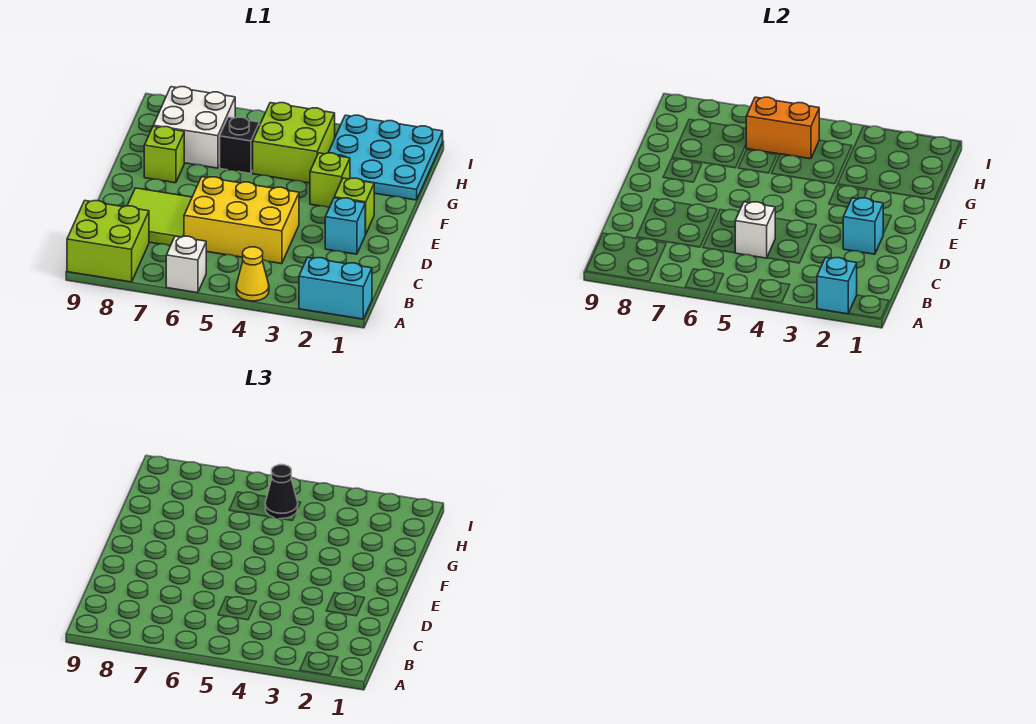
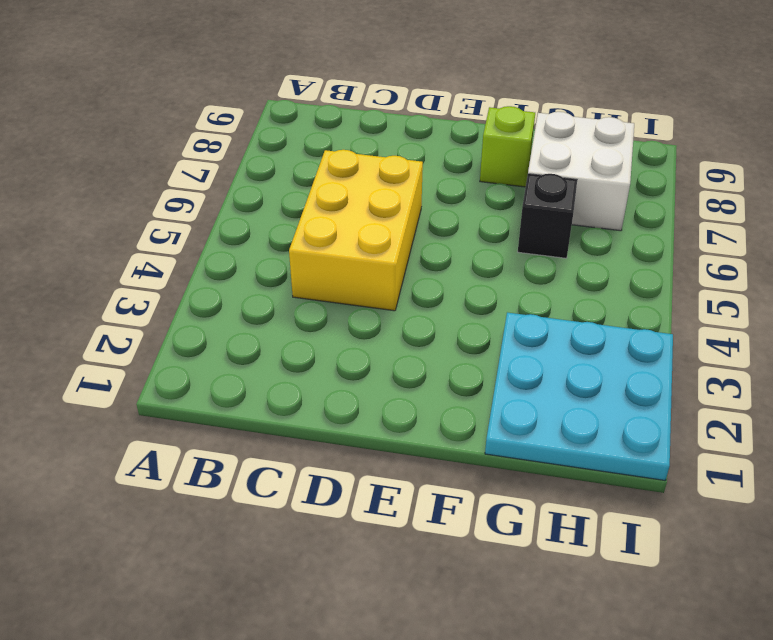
none -> cyan 1x2 brick [299,258,372,319]
none -> yellow 1x1 cone [236,247,269,301]
none -> white 1x1 brick [166,236,206,293]

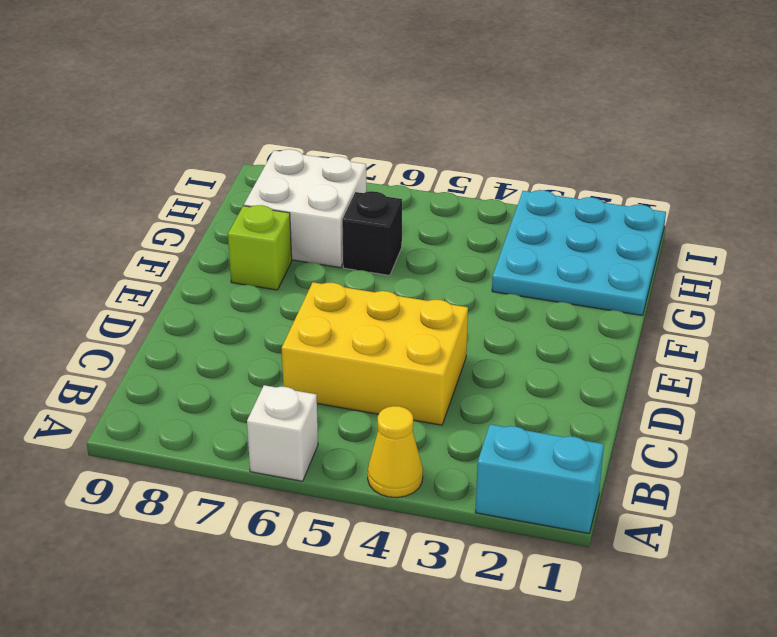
none -> lime 2x2 brick [67,201,149,282]
none -> lime 2x2 tile [127,188,192,246]
none -> cyan 1x1 brick [325,198,366,254]

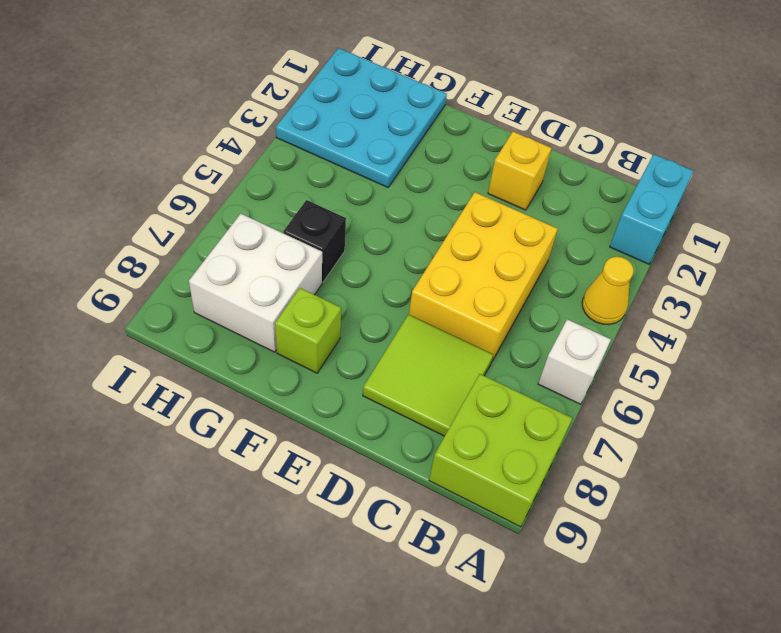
yellow 1x1 brick [488,132,551,210] -> cyan 1x1 brick [325,198,366,254]
none -> lime 1x1 brick [334,178,374,234]
none -> lime 1x1 brick [310,153,350,207]
none -> lime 2x2 brick [253,103,335,183]

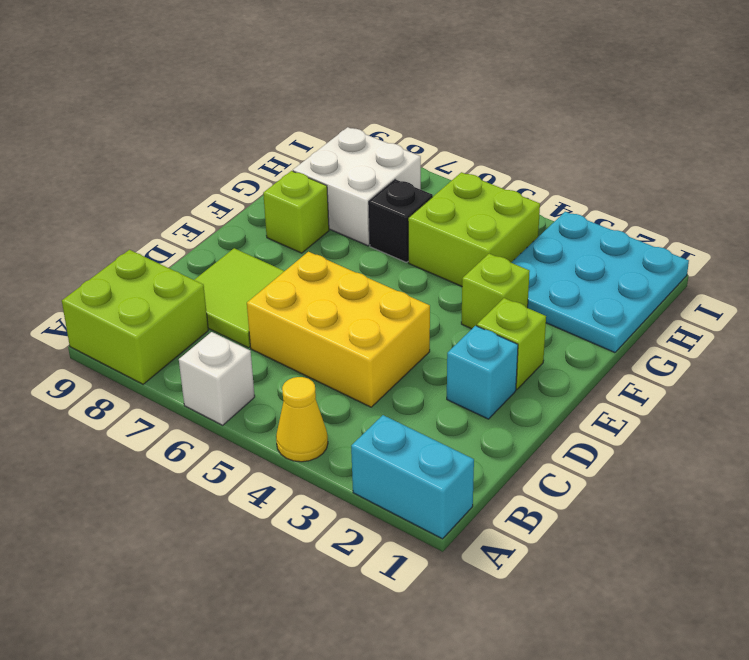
none -> cyan 1x1 brick [817,258,857,314]
none -> white 1x1 brick [735,202,775,258]
none -> cyan 1x1 brick [843,198,884,254]

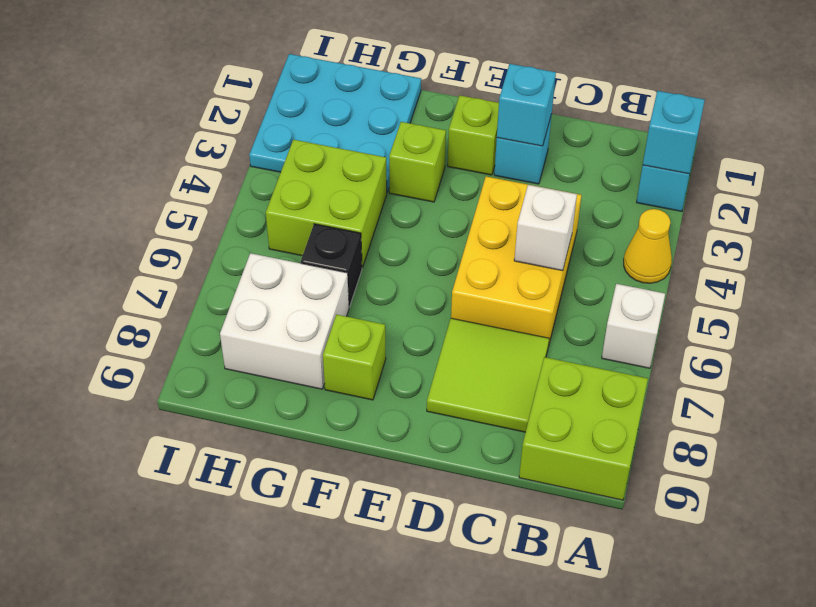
none -> orange 1x2 brick [746,97,819,159]
none -> black 1x1 cone [265,465,298,519]

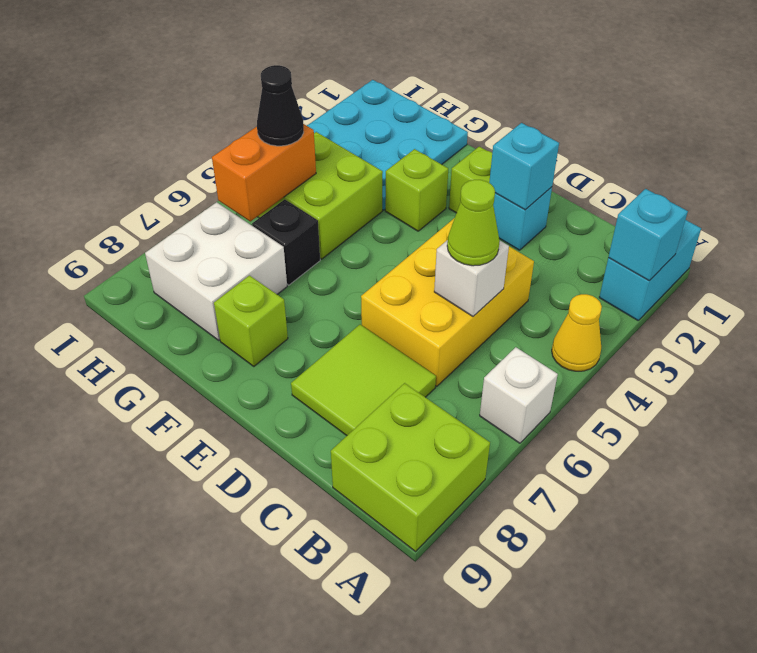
lime 1x1 cone [447,180,500,266] -> none

